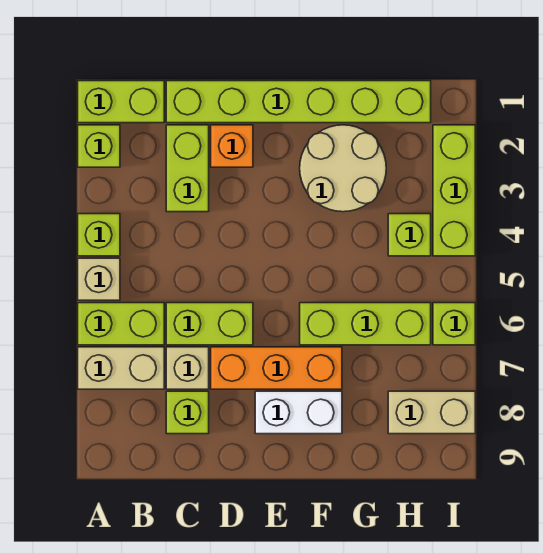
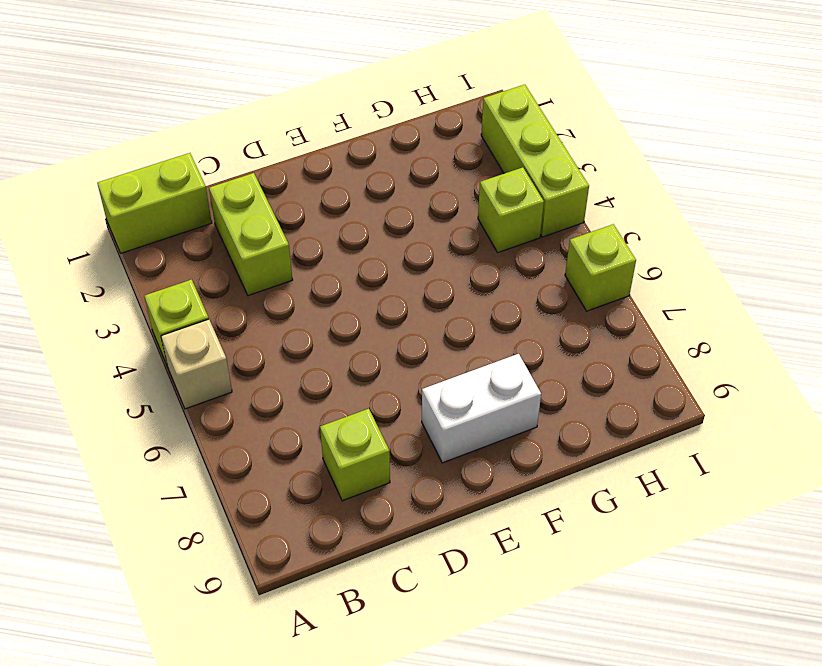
none -> lime 1x1 brick [78,125,120,167]
none -> lime 1x2 brick [78,303,164,345]
none -> tan 1x2 brick [78,347,164,389]

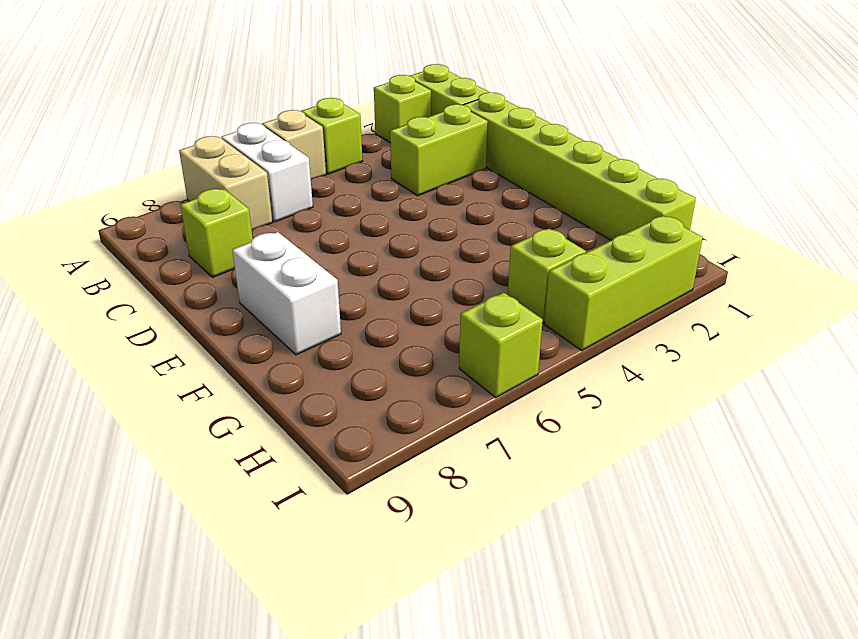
white 1x2 brick [222,123,313,222] -> lime 1x2 brick [78,303,164,345]
none -> lime 1x2 brick [166,303,253,345]
none -> tan 1x1 brick [166,347,209,389]
none -> orange 1x1 brick [211,125,253,167]

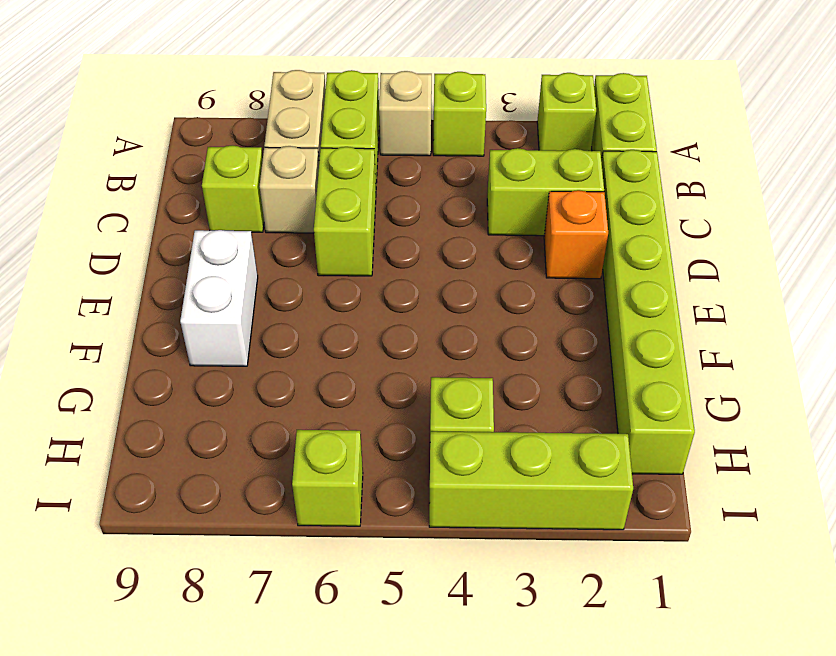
none -> orange 1x3 brick [211,347,342,389]
none -> tan 2x2 round brick [300,125,386,212]
none -> lime 1x3 brick [300,303,431,345]

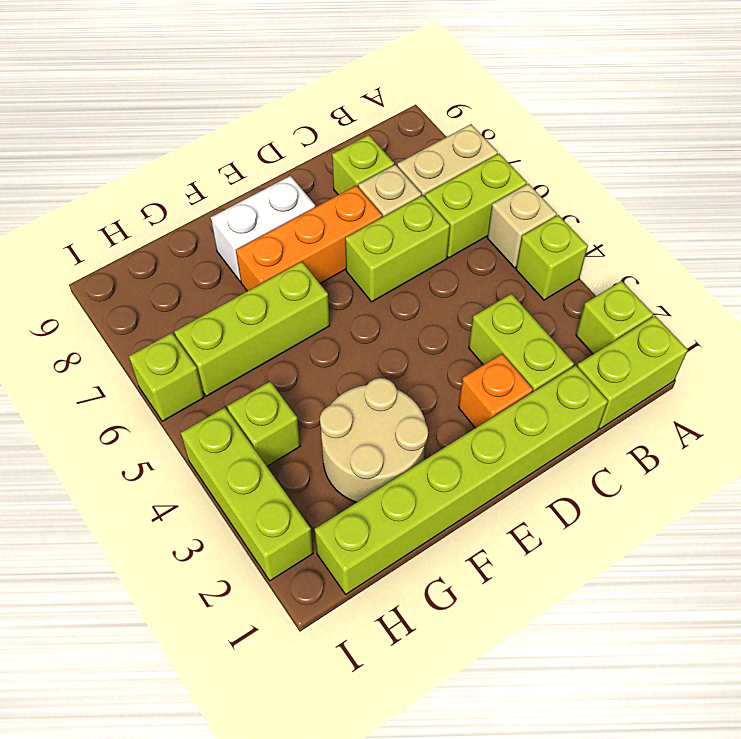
none -> tan 1x2 brick [388,391,475,434]

